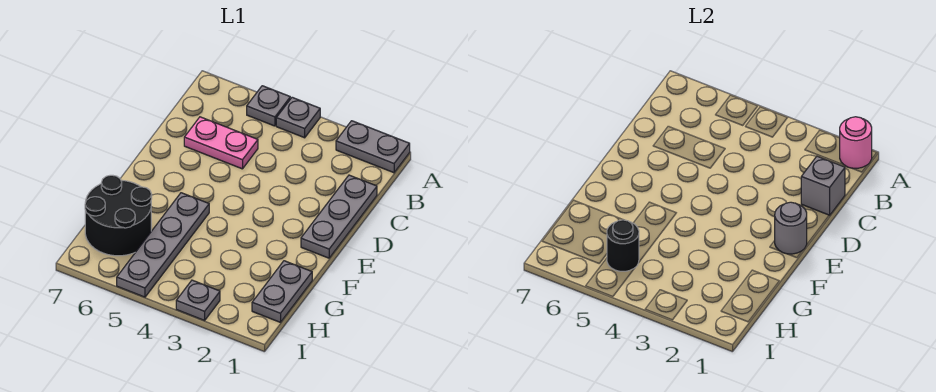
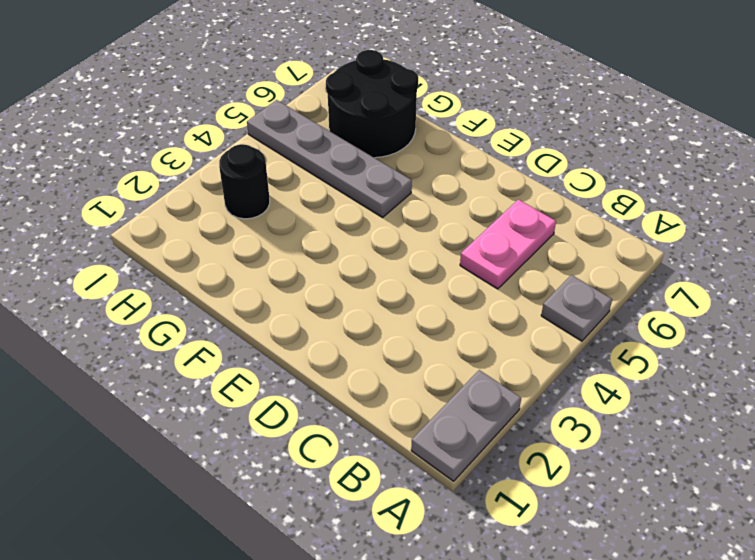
black 1x1 round brick [219,144,270,219] -> black 1x1 round brick moved to [607,220,639,271]
none -> grey 1x1 plate [276,97,320,138]
none -> grey 1x3 plate [301,175,377,258]
none -> grey 1x2 plate [252,261,312,322]

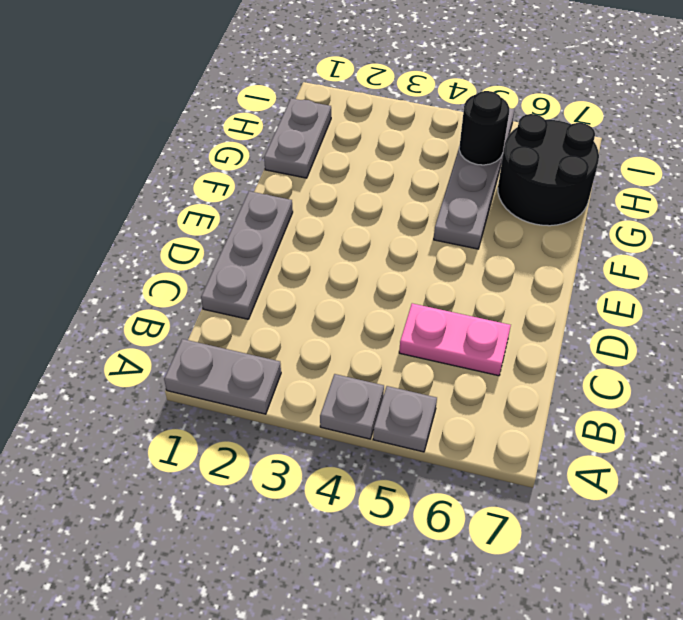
none -> grey 1x1 plate [176,280,220,320]
none -> pink 1x1 round brick [840,117,872,168]
none -> grey 1x1 brick [801,156,845,215]

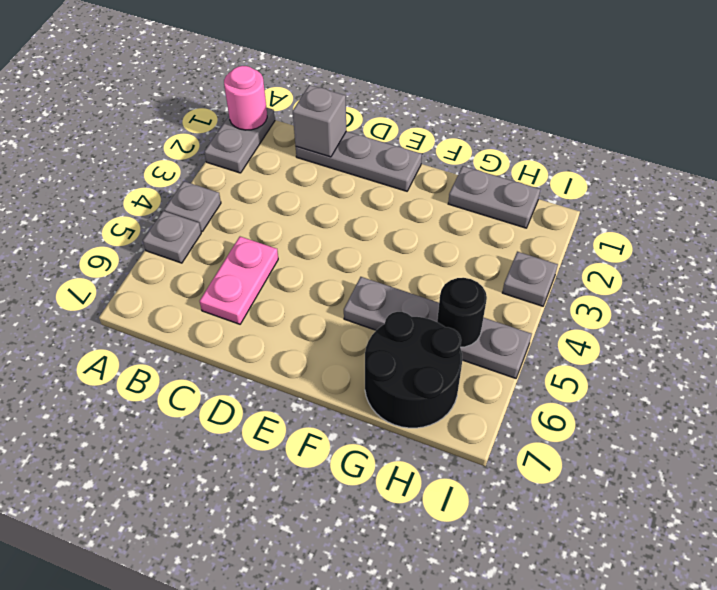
none -> grey 1x1 round brick [775,202,807,254]

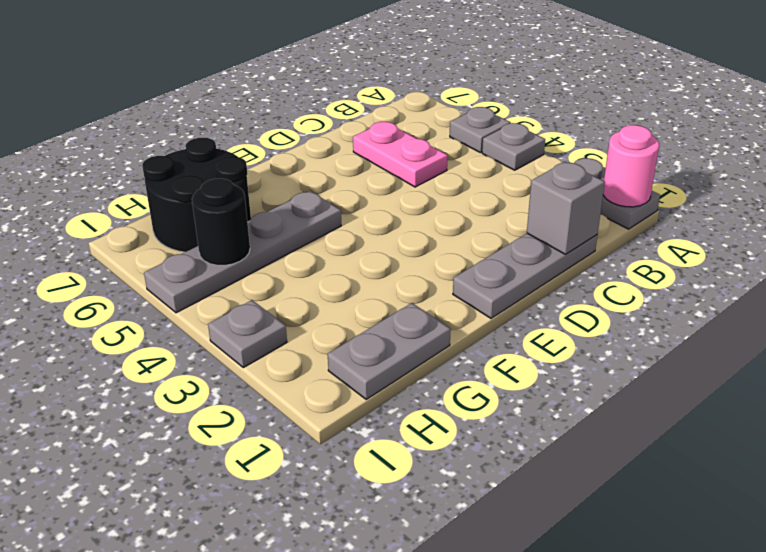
none -> grey 1x1 round brick [775,202,807,254]

